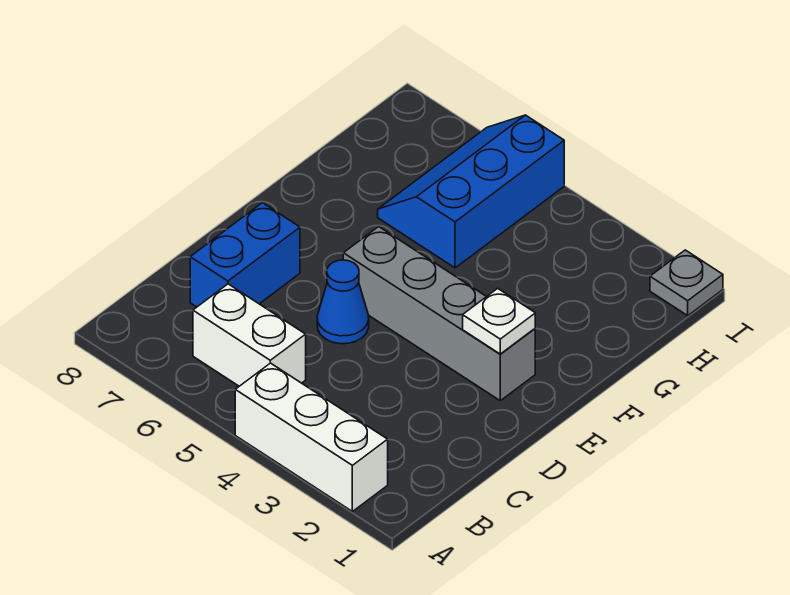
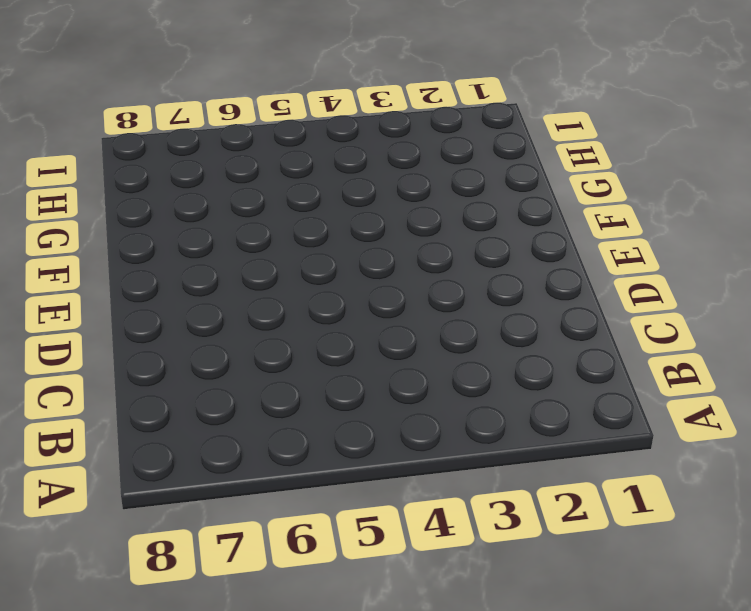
none -> white 1x3 brick [235,363,388,511]
none -> white 1x2 brick [193,284,306,386]

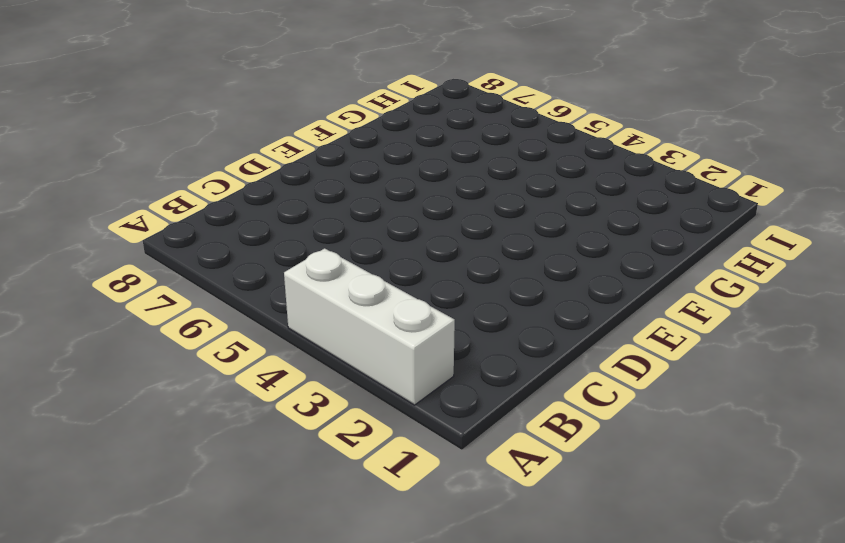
none -> white 1x2 brick [193,284,306,386]
none -> blue 1x2 brick [190,203,300,307]

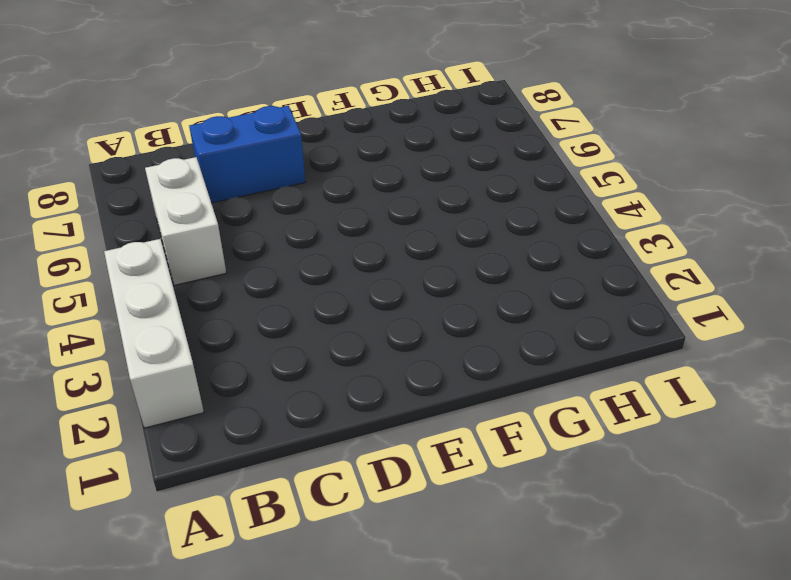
none -> blue 1x1 cone [317,260,369,344]
none -> grey 1x4 brick [343,227,535,401]

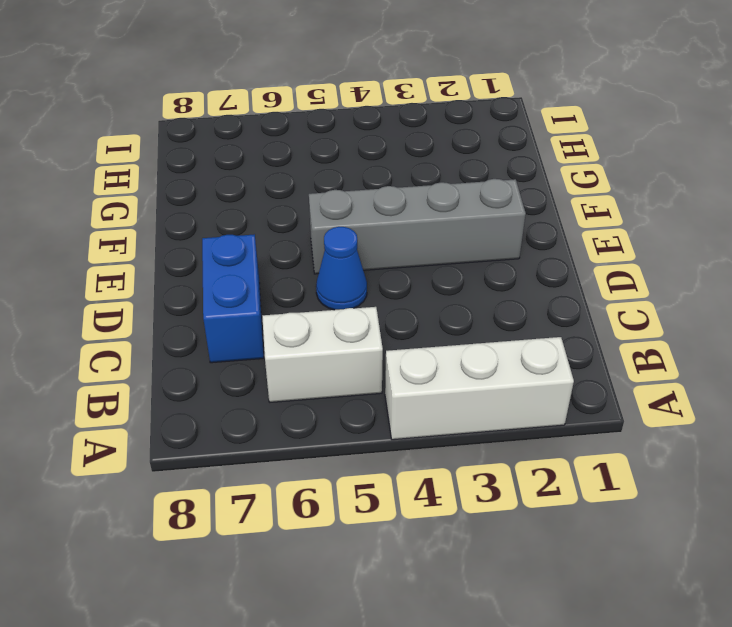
none -> blue 2x3 slope [378,115,564,268]
none -> grey 1x1 plate [650,250,723,316]

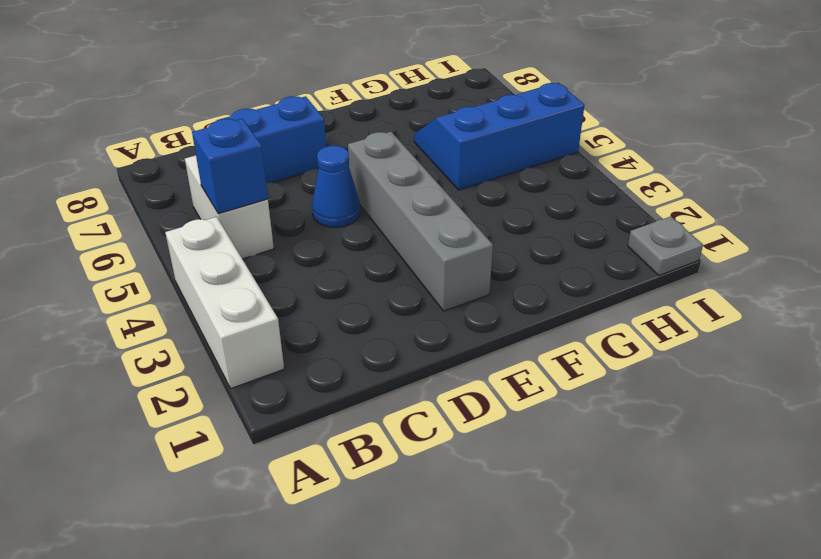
blue 1x1 brick [192,119,268,214] -> none
none -> white 1x1 plate [463,288,535,354]

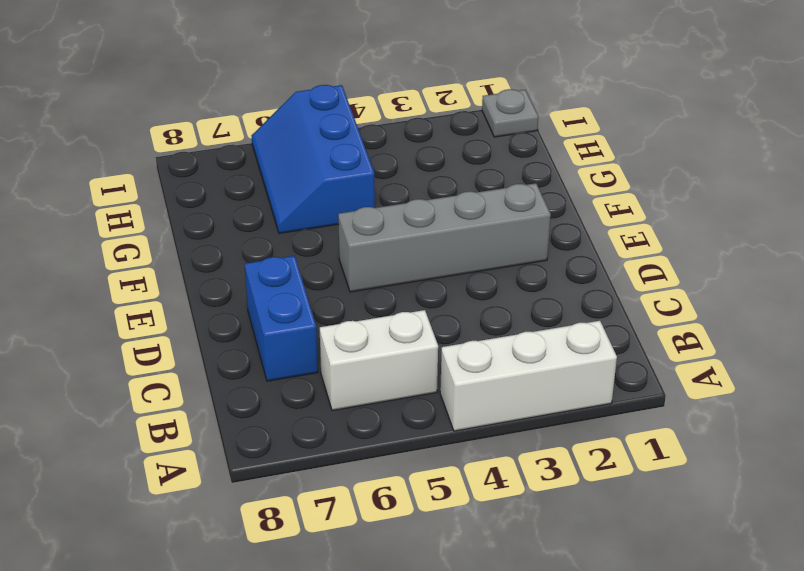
none -> blue 1x1 cone [317,260,369,344]
none -> white 1x1 plate [463,288,535,354]

